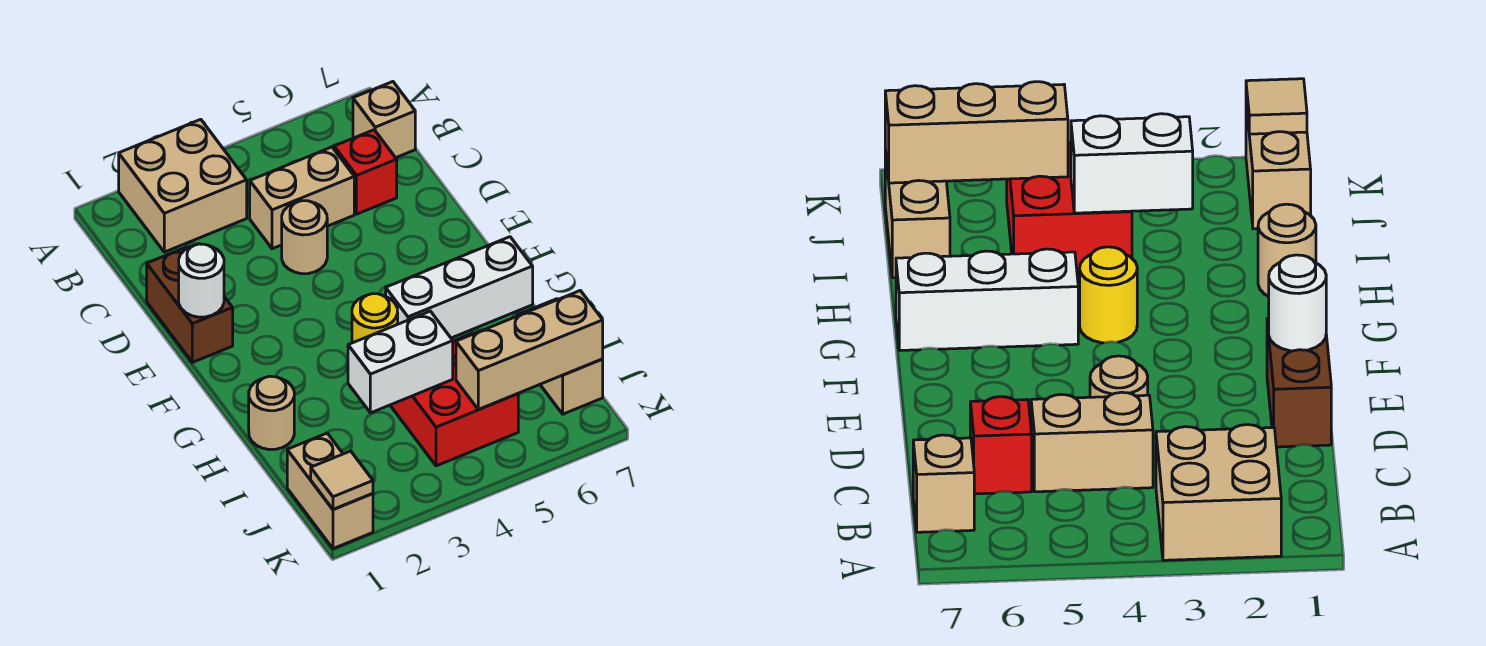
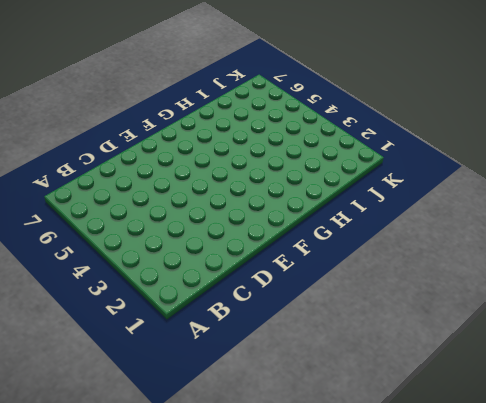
none -> tan 2x2 brick [119,119,247,252]
none -> tan 1x1 brick [353,82,415,158]
none -> tan 1x2 brick [250,147,354,249]

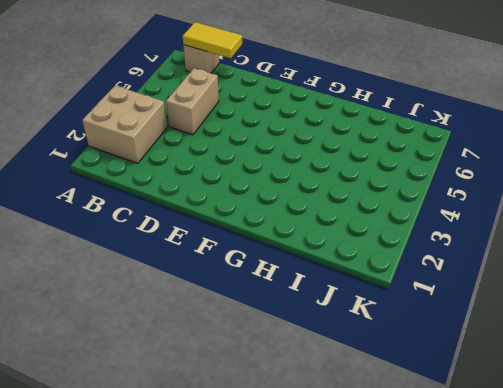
yellow 1x2 tile [183,22,242,58] -> none
none -> red 1x1 brick [334,130,397,214]
none -> brown 1x2 brick [147,247,233,362]
none -> tan 1x1 round brick [282,201,327,274]

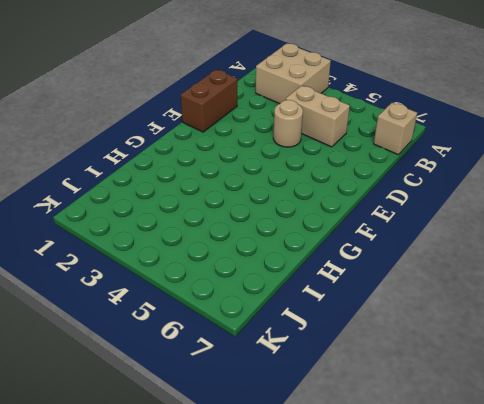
none -> red 1x1 brick [334,130,397,214]
none -> yellow 1x1 round brick [352,294,398,343]
none -> white 1x3 brick [386,237,533,338]

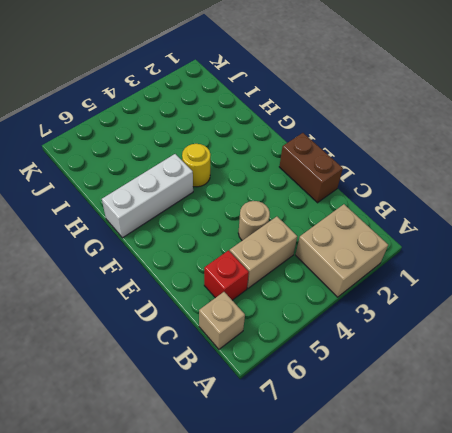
none -> tan 1x1 round brick [249,376,294,450]
none -> red 2x2 brick [390,333,518,466]
none -> tan 1x2 brick [517,299,603,414]

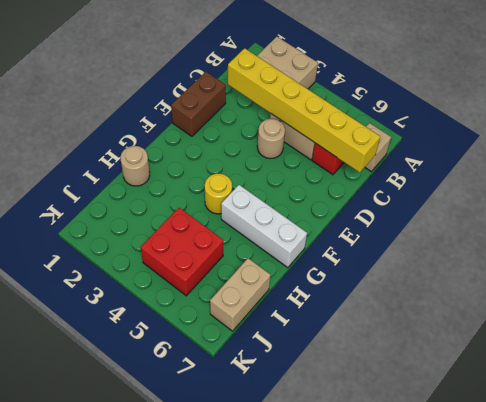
yellow 1x6 brick [228,48,380,173] -> none
none -> tan 1x2 brick [287,433,373,549]
none -> white 1x1 round brick [179,244,224,317]
none -> white 1x2 brick [348,311,453,413]

